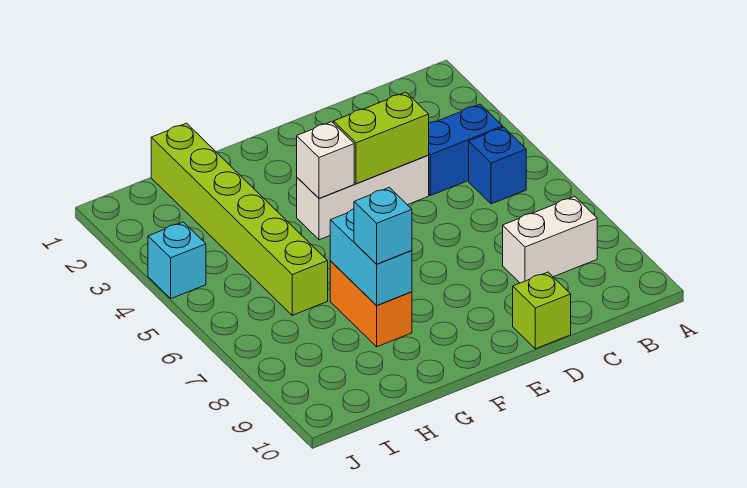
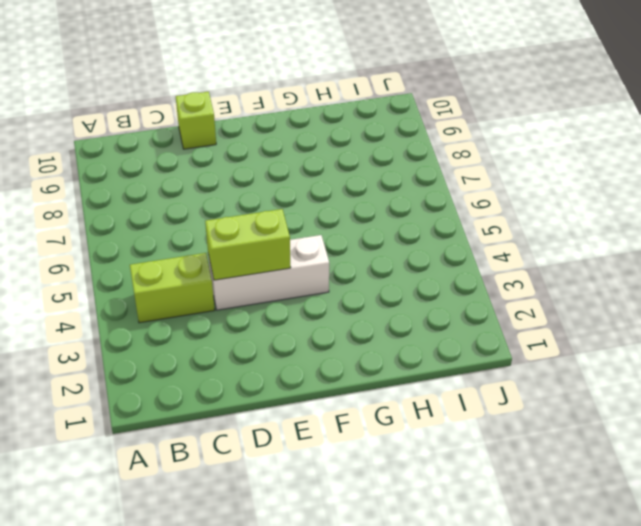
lime 1x2 brick [130,253,215,323] -> blue 1x2 brick [428,104,503,195]
none -> blue 1x1 brick [469,127,526,204]
none -> white 1x2 brick [503,197,597,283]
none -> orange 1x2 brick [330,261,412,347]

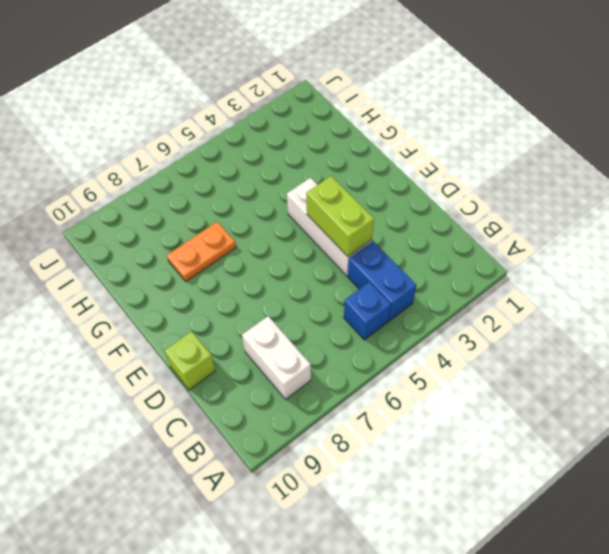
orange 1x2 plate [167,222,236,281] -> orange 1x2 brick [330,261,412,347]
none -> lime 1x6 brick [151,123,328,315]
none -> cyan 1x1 brick [148,222,206,298]
none -> white 1x1 brick [297,122,354,199]

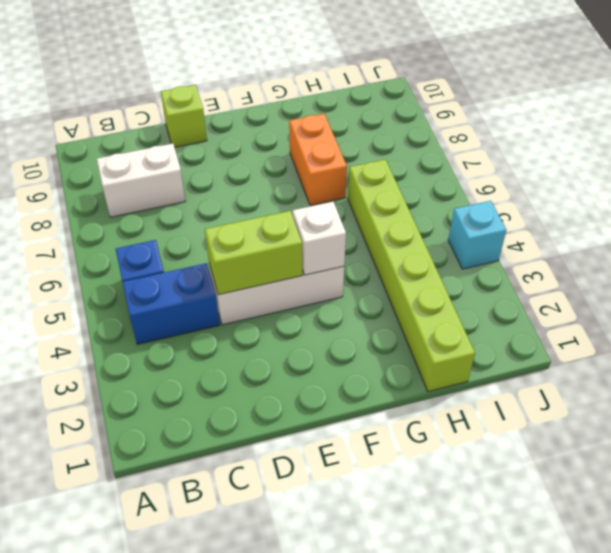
none -> cyan 1x2 brick [330,209,412,305]
none -> cyan 1x1 brick [354,187,412,264]

